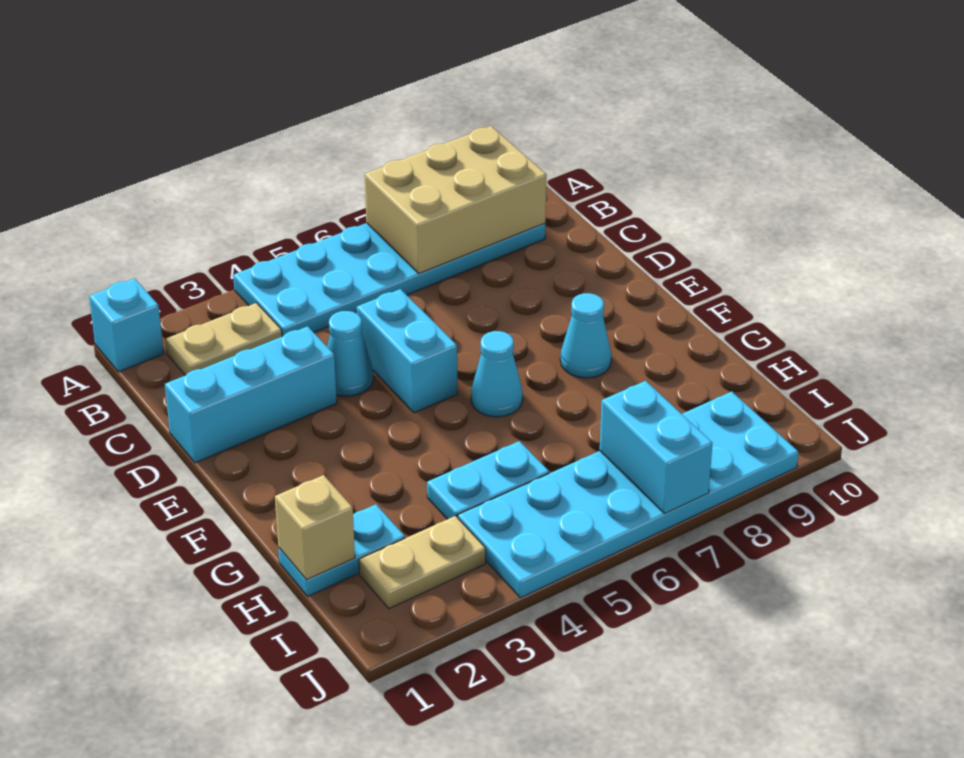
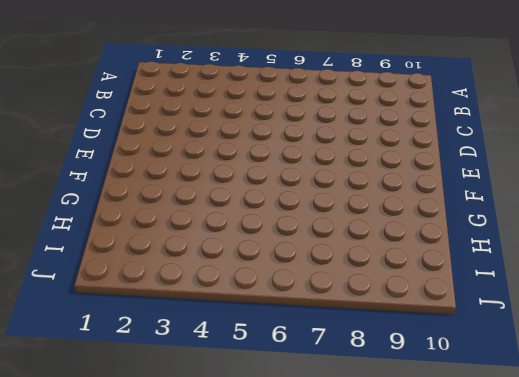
none -> cyan 1x1 brick [89,278,164,372]
none -> cyan 2x6 plate [233,223,545,336]
none -> tan 1x2 plate [166,303,282,375]

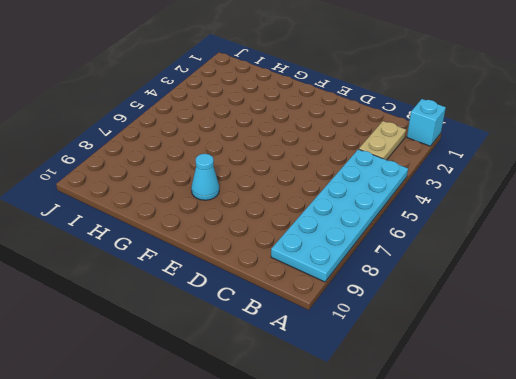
none -> cyan 1x3 brick [165,326,337,463]
none -> cyan 1x1 cone [327,311,373,396]
none -> cyan 1x2 brick [357,289,457,413]

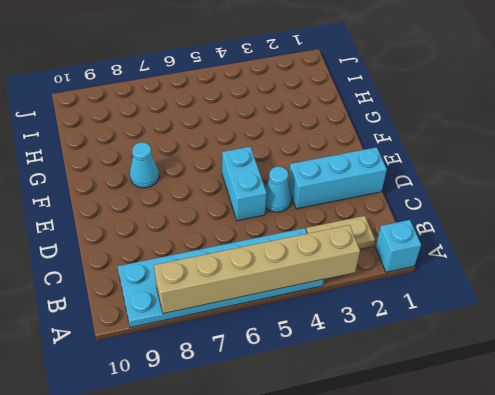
tan 1x6 brick [154,225,360,314] -> tan 2x3 brick [365,126,546,274]
none -> cyan 1x1 cone [471,331,523,417]
none -> cyan 1x2 plate [279,504,405,596]
none -> cyan 1x2 plate [427,441,549,519]

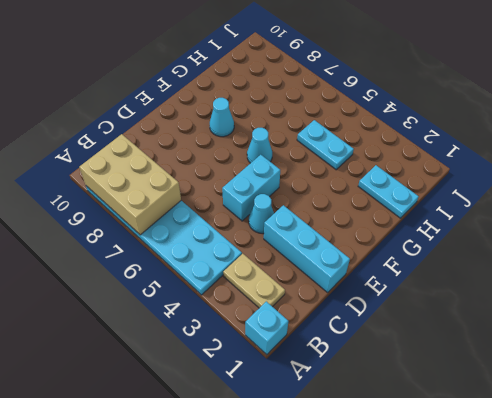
none -> tan 1x2 plate [359,516,486,609]
none -> cyan 2x6 plate [458,391,798,598]
none -> tan 1x1 brick [275,475,355,580]

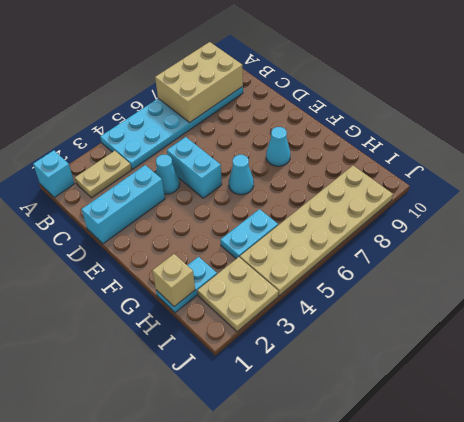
tan 2x2 plate [197,257,279,332] -> tan 1x2 plate [359,516,486,609]
tan 2x6 plate [240,166,393,296] -> cyan 2x6 plate [458,391,798,598]
none -> cyan 1x2 brick [600,381,712,513]

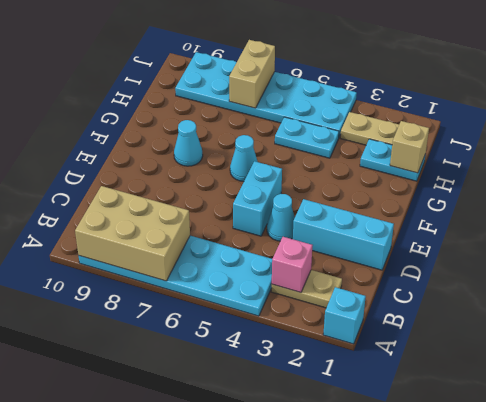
pink 1x1 brick [272,237,313,292] -> none
tan 1x2 brick [229,40,275,108] -> cyan 1x2 brick [600,381,712,513]

